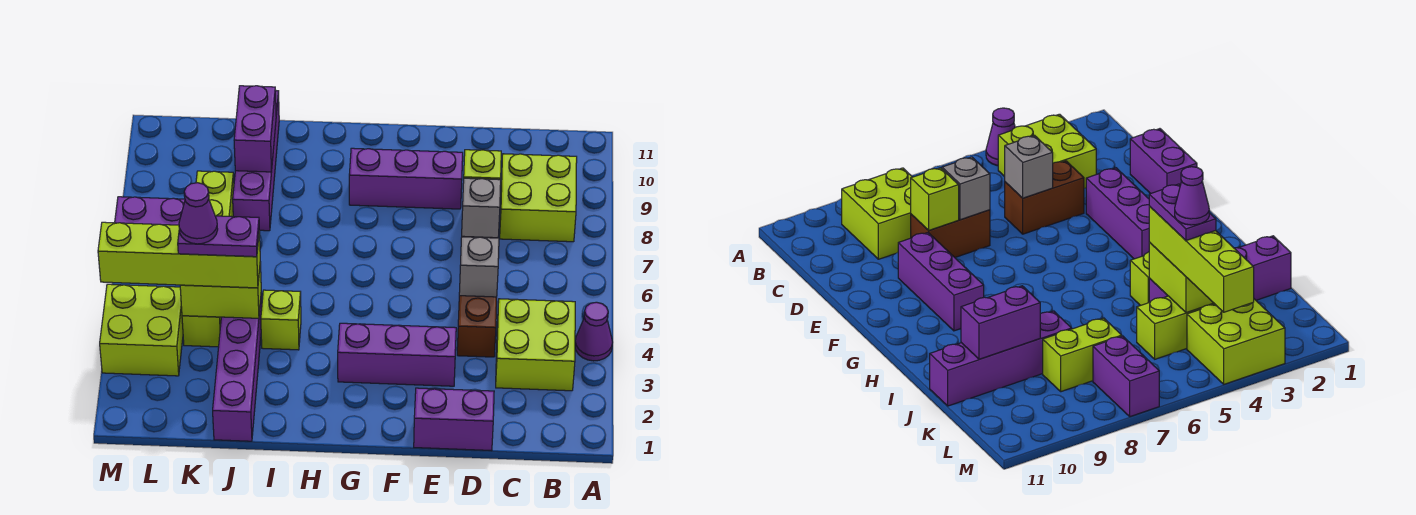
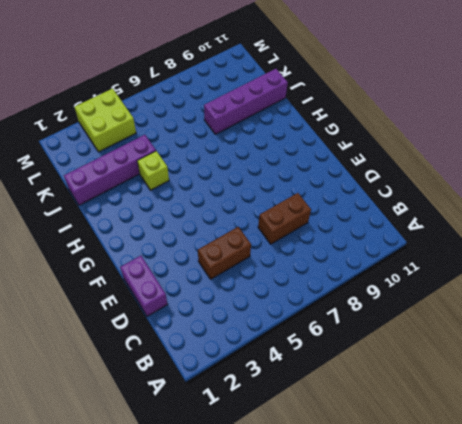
none -> purple 1x1 cone [575,302,613,361]
none -> lime 2x2 brick [496,299,575,391]
none -> lime 2x2 brick [500,154,577,242]

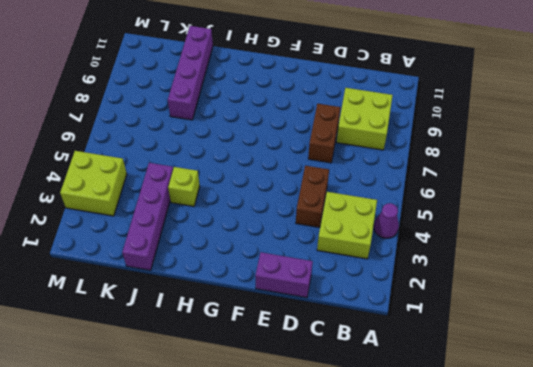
none -> purple 1x3 brick [338,323,456,386]
none -> purple 1x3 brick [349,148,463,209]
none -> lime 1x2 brick [182,316,221,347]

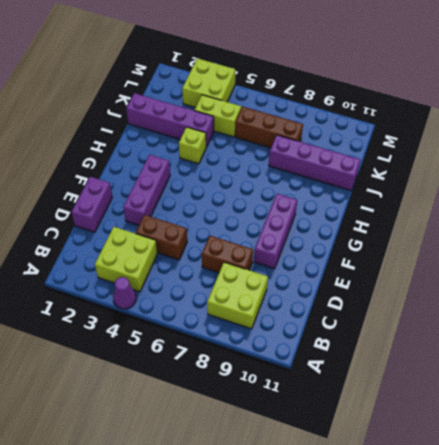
brown 1x3 brick [235,107,303,148] -> lime 1x2 brick [196,171,234,217]
none -> purple 1x2 brick [115,197,185,225]
none -> grey 1x1 brick [459,237,499,297]
none -> grey 1x1 brick [462,178,501,238]

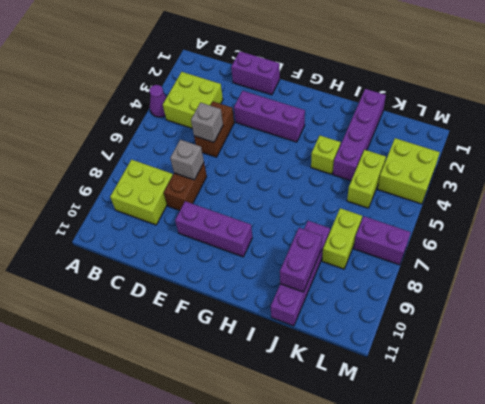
none -> lime 1x1 brick [464,150,501,180]
none -> lime 1x2 brick [180,262,261,318]
none -> lime 1x4 brick [98,222,260,288]

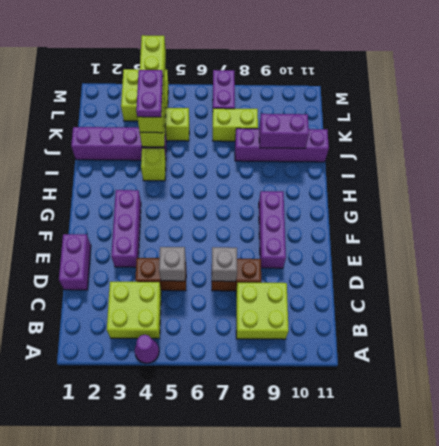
none -> lime 1x1 brick [464,150,501,180]
none -> purple 1x1 cone [179,183,218,244]

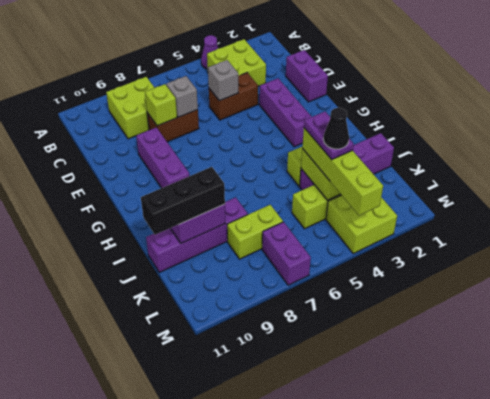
black 1x3 brick [141,167,225,235] -> none
black 1x1 cone [323,108,349,149] -> purple 1x1 cone [179,183,218,244]

